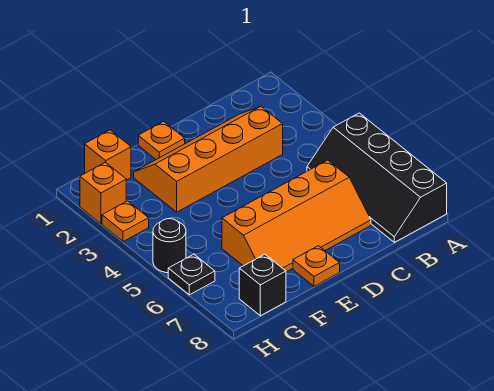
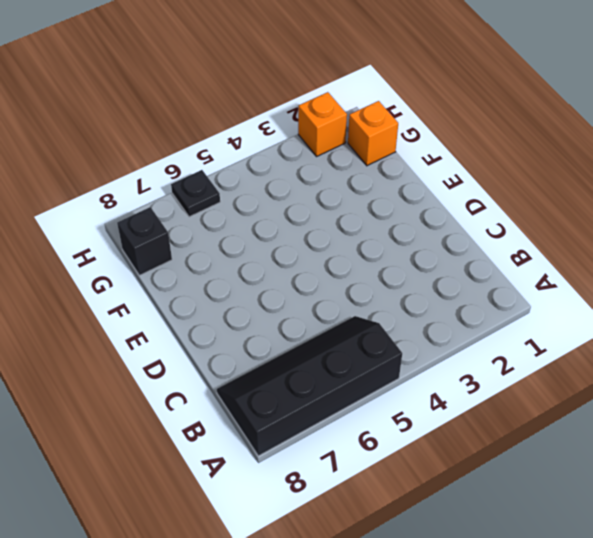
none -> orange 2x4 slope [134,106,283,212]
none -> orange 2x4 slope [222,160,371,272]

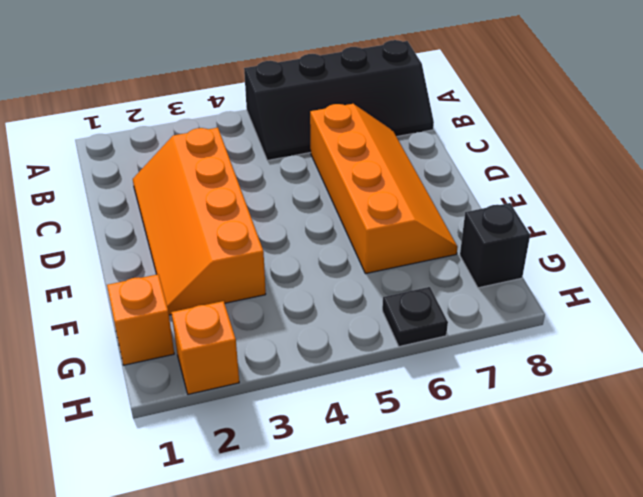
none -> orange 1x1 plate [138,121,185,159]
none -> orange 1x1 plate [293,246,340,286]

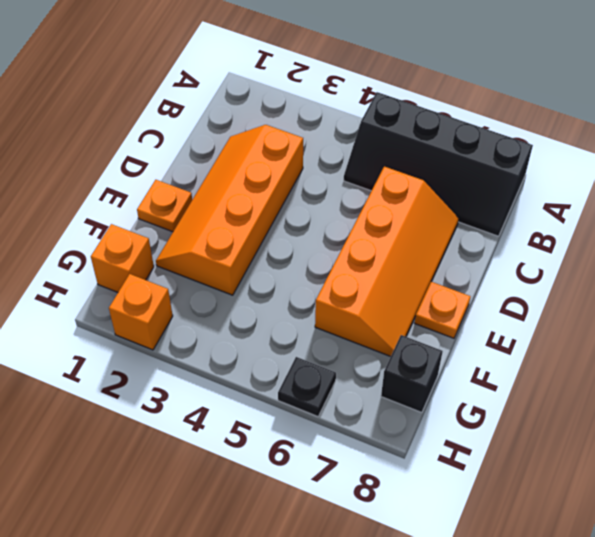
none -> orange 1x1 plate [102,201,149,242]
none -> black 1x1 round brick [153,219,186,273]

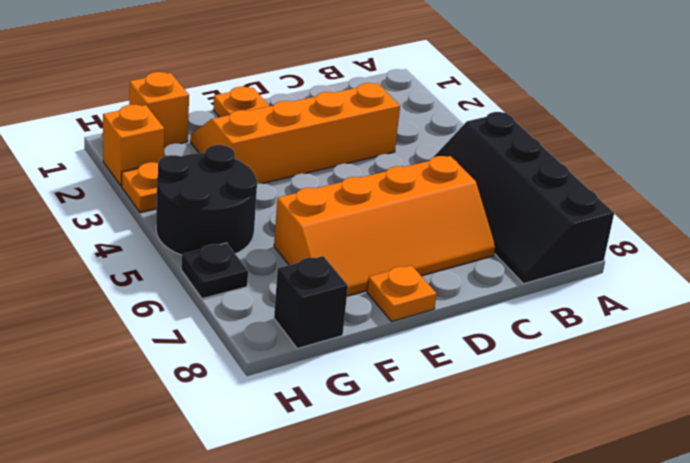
black 2x2 round brick [156,145,257,255] -> black 1x1 round brick [153,219,186,273]

